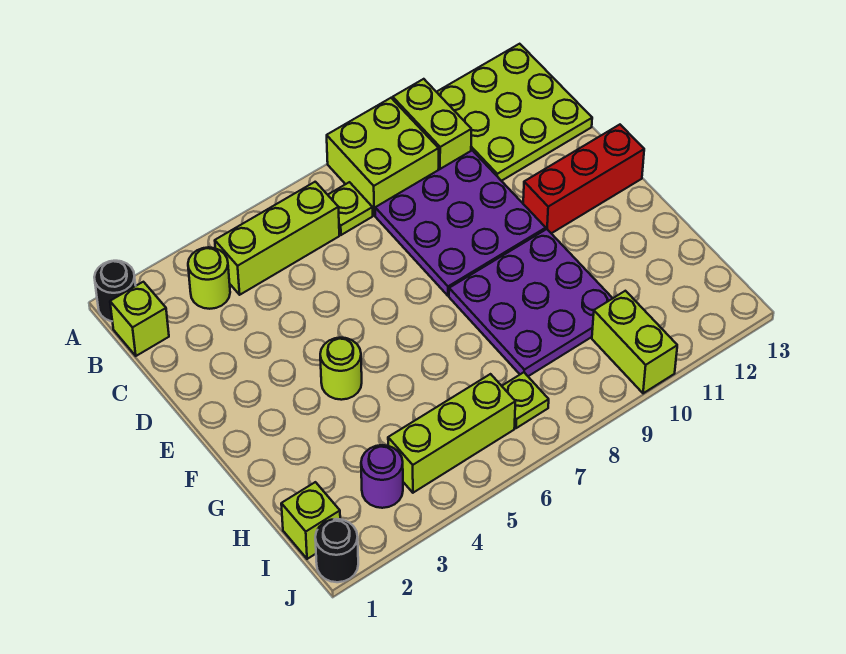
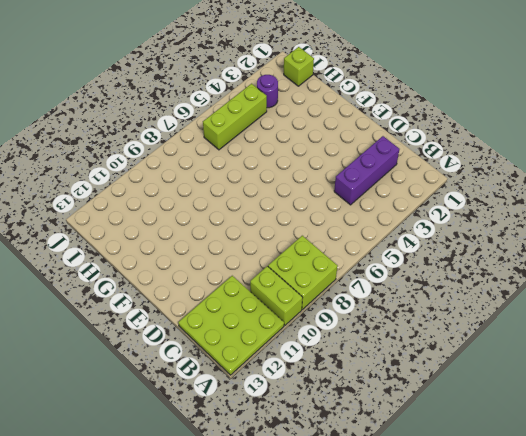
purple 1x3 brick [334,136,400,205] -> none
none -> black 1x1 round brick [94,261,136,321]
none -> lime 1x1 brick [110,282,169,356]
none -> lime 1x1 round brick [188,247,230,309]

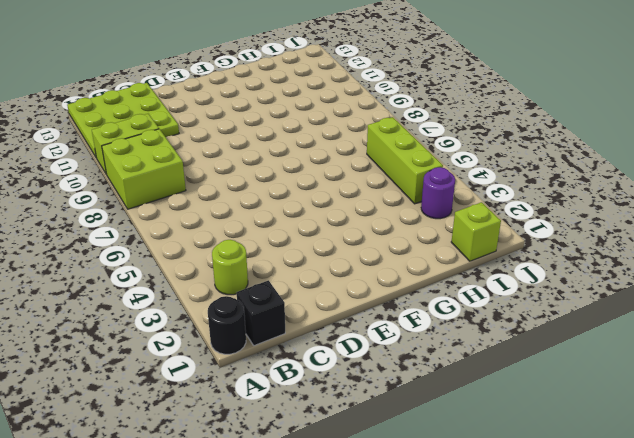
black 1x1 brick [237,280,285,346] -> lime 1x1 brick [110,282,169,356]
none -> lime 1x3 brick [215,182,339,295]
none -> lime 1x1 plate [328,182,373,235]
none -> purple 3x3 plate [375,150,546,296]

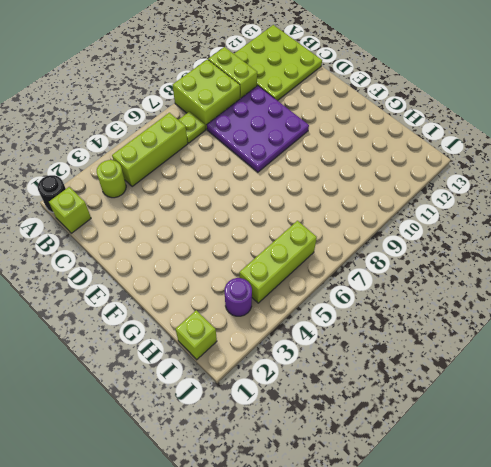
none -> red 1x3 brick [523,125,644,233]
none -> lime 1x1 round brick [320,338,362,400]
none -> purple 3x3 plate [449,229,613,376]

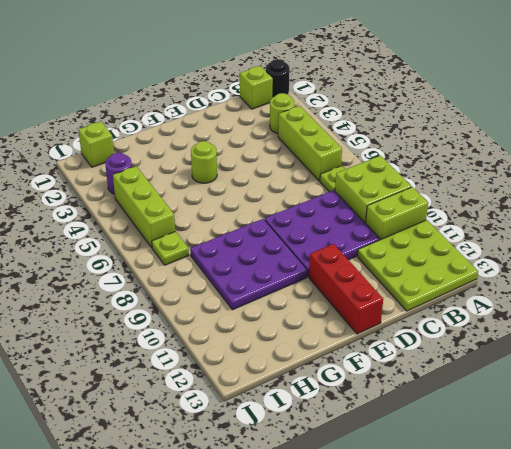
none -> lime 1x2 brick [592,291,677,393]
none -> black 1x1 round brick [315,519,358,582]

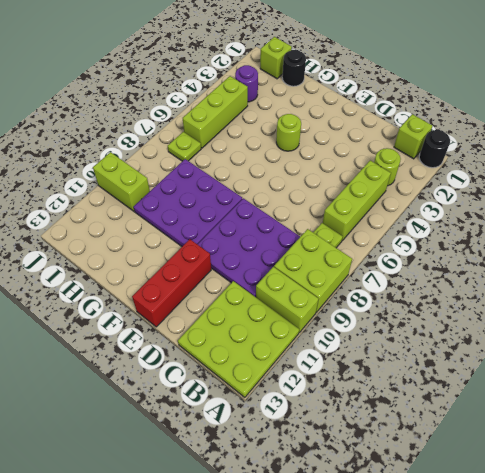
black 1x1 round brick [282,49,306,86] -> black 1x1 round brick moved to [315,519,358,582]

